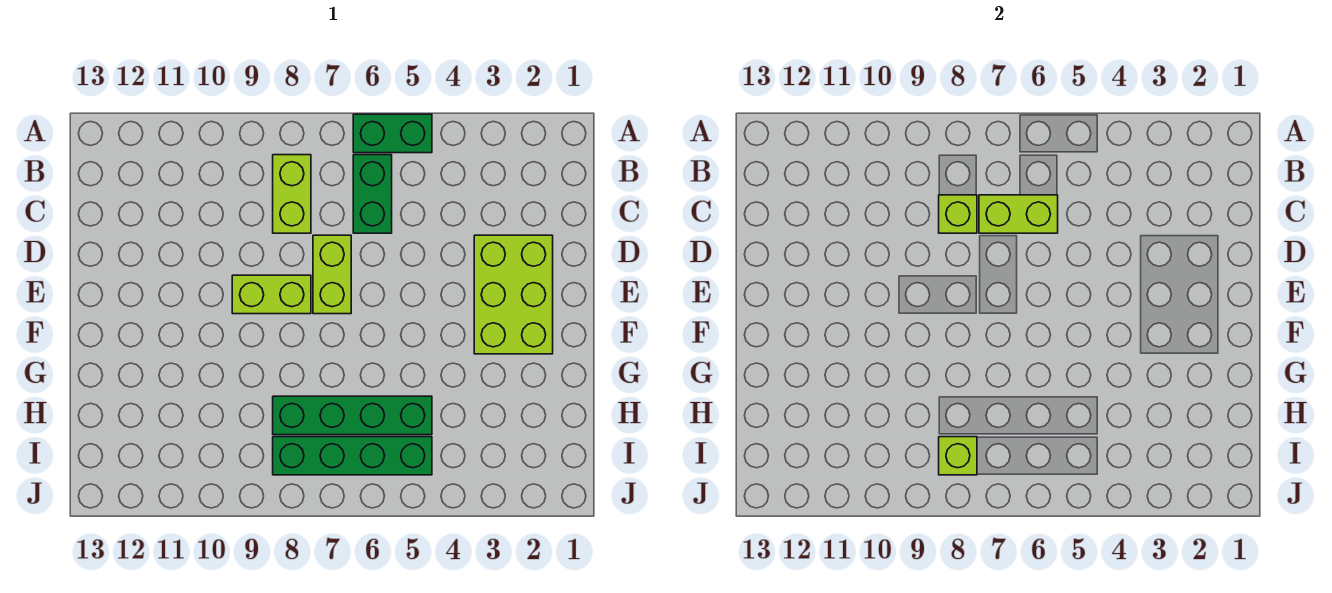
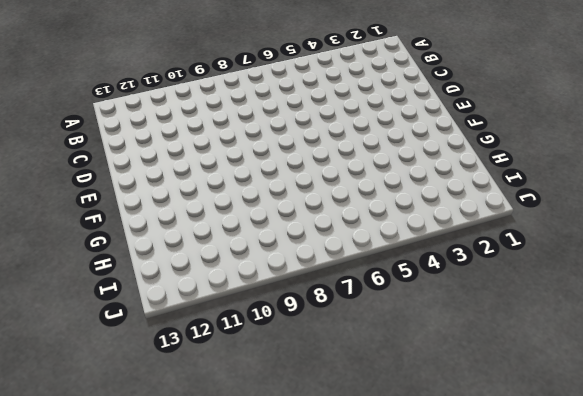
none -> green 1x2 brick [353,114,432,153]
none -> green 1x2 brick [353,155,392,233]

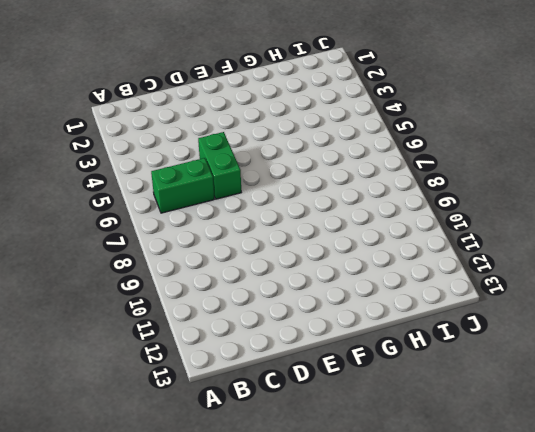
green 1x2 brick [198,132,241,199] -> green 1x2 brick moved to [353,114,432,153]
none -> lime 1x2 brick [273,155,311,233]
none -> lime 2x3 brick [474,235,553,354]

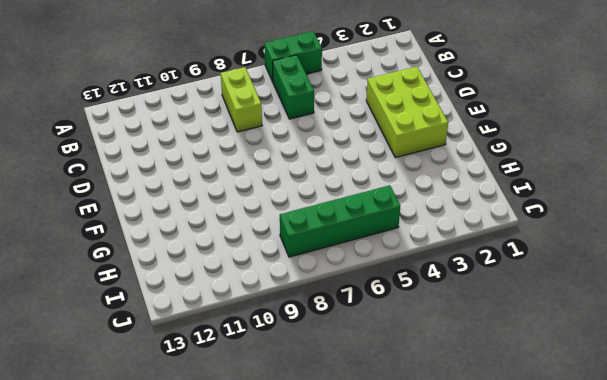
none -> lime 1x2 brick [313,235,351,314]
none -> lime 1x2 brick [232,275,311,314]

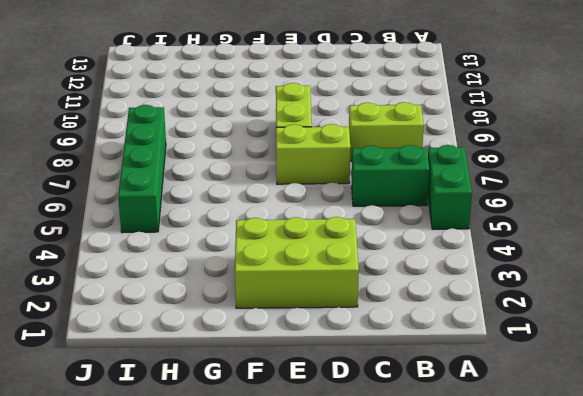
none -> green 1x4 brick [273,396,432,435]
none -> lime 1x2 brick [979,195,1058,233]

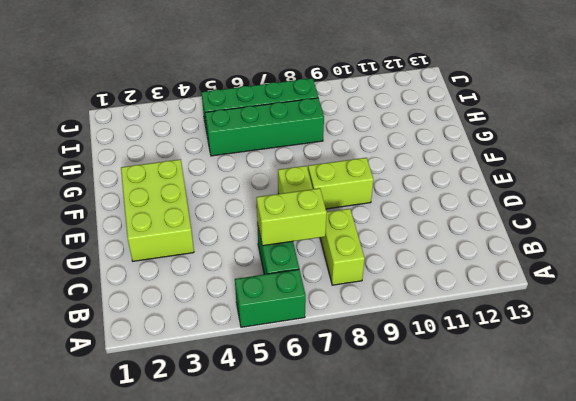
none -> lime 1x1 brick [939,195,977,233]
none -> lime 1x1 brick [939,437,977,475]

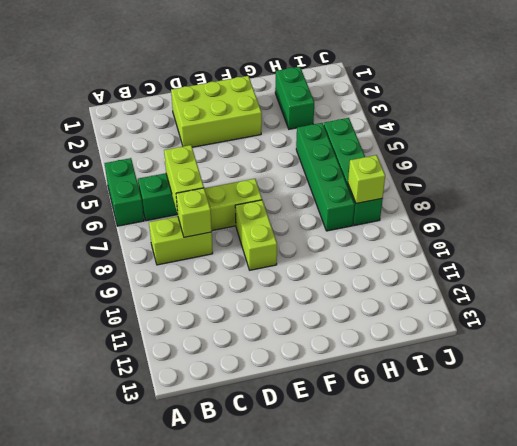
green 1x2 brick [275,67,314,129] -> none

